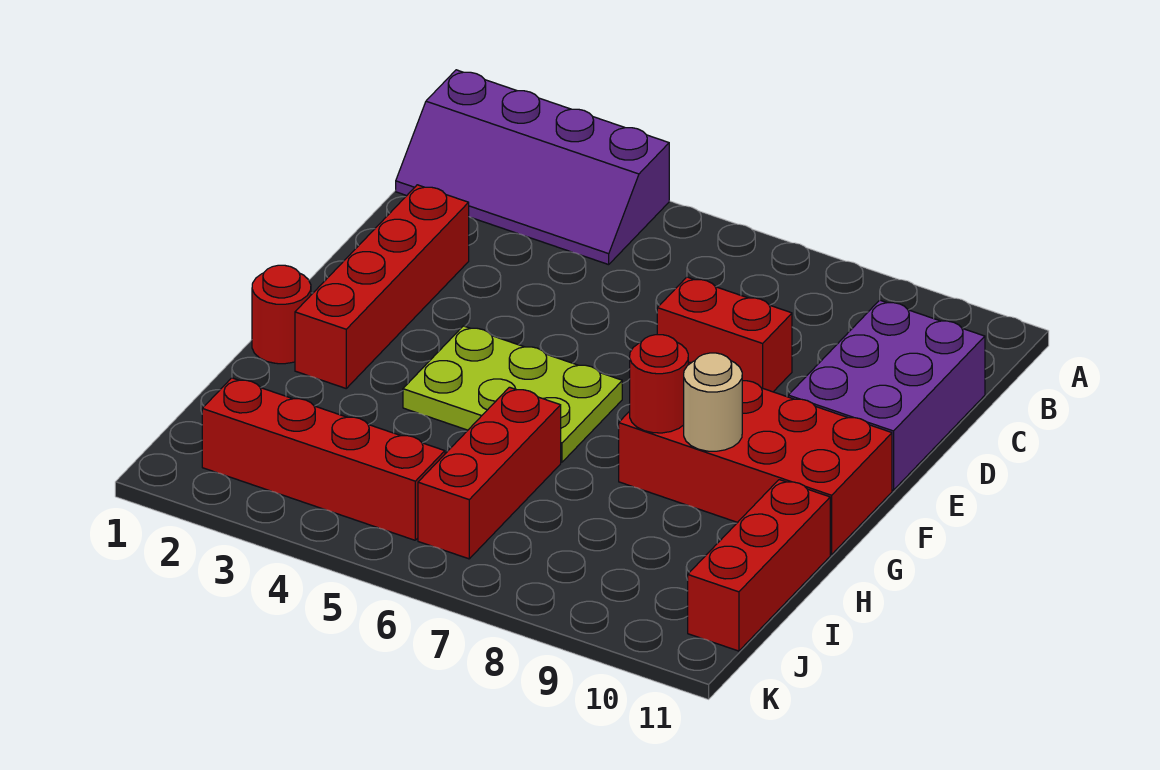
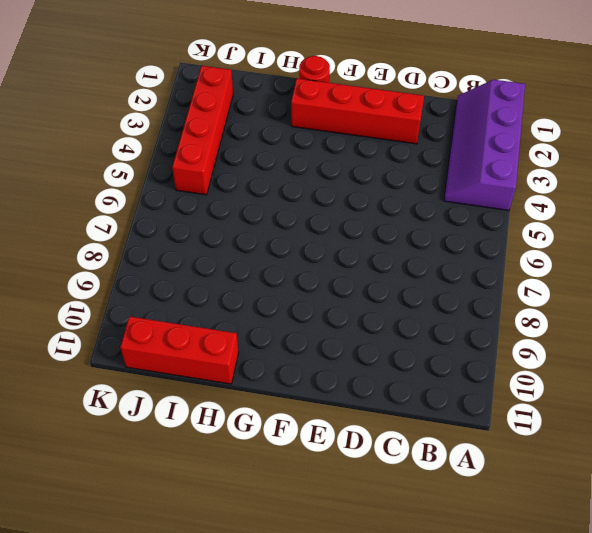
none -> purple 2x3 brick [788,300,985,490]
none -> red 1x2 brick [657,277,792,392]
none -> lime 2x3 plate [403,326,622,462]

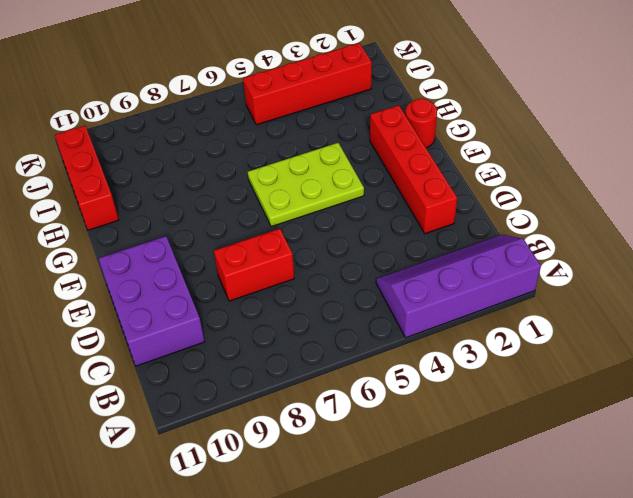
none -> red 2x4 brick [619,362,892,555]
none -> red 1x3 brick [418,387,561,559]
none -> red 1x1 round brick [630,335,688,433]

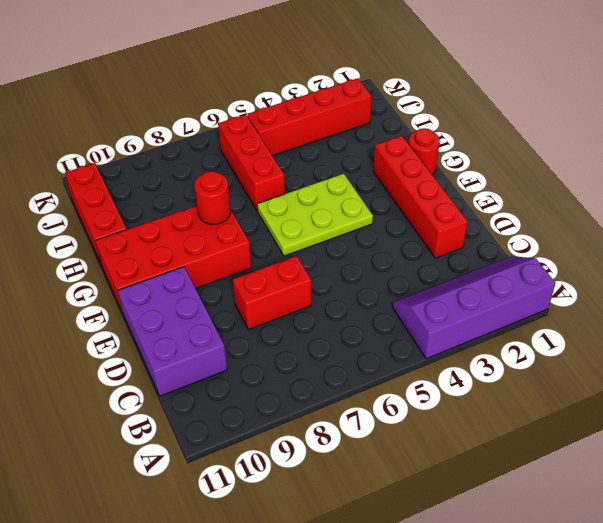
none -> tan 1x1 round brick [684,353,742,451]

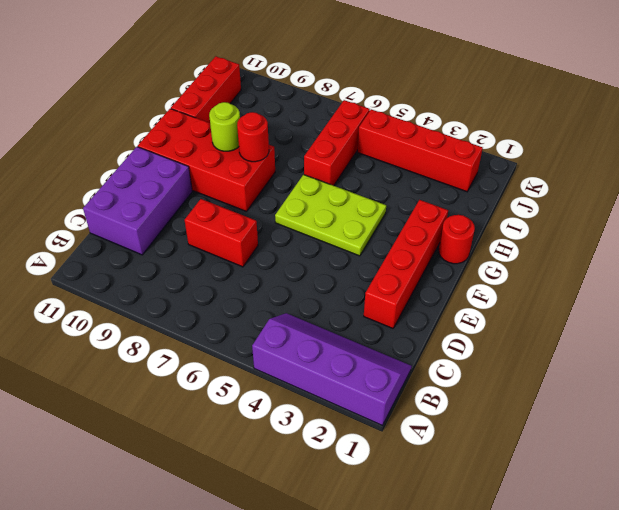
lime 1x1 round brick [209,102,240,151] -> tan 1x1 round brick [684,353,742,451]

